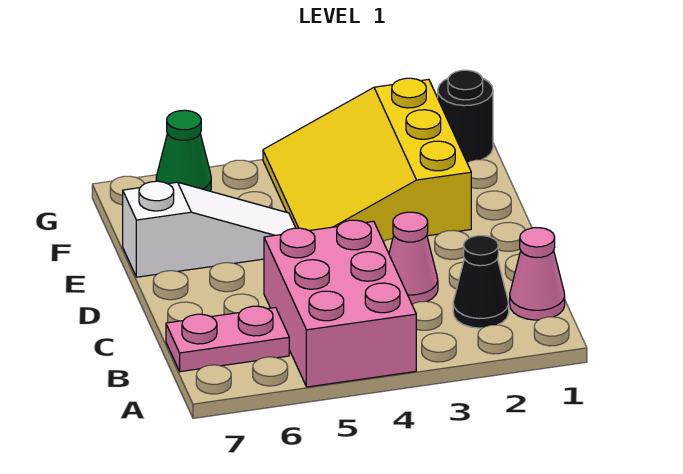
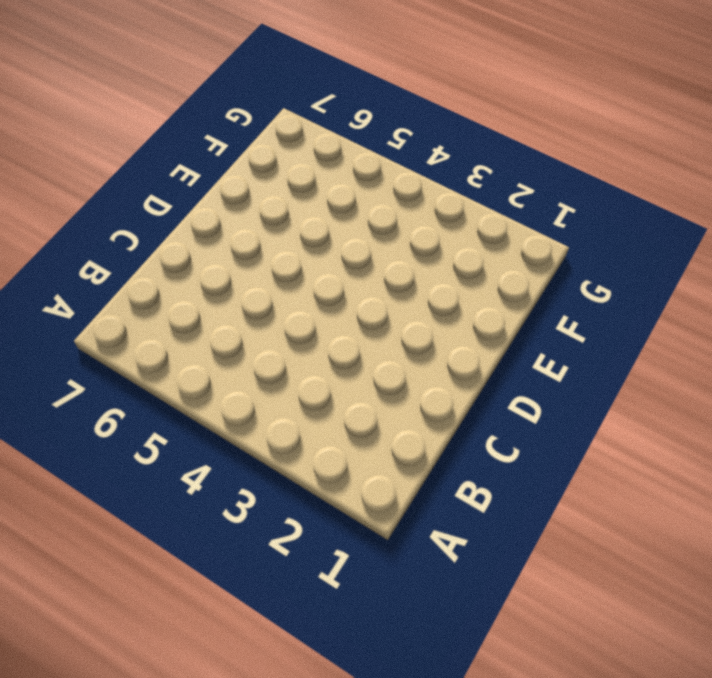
none -> pink 2x3 brick [264,220,416,387]
none -> pink 1x1 cone [510,228,565,320]

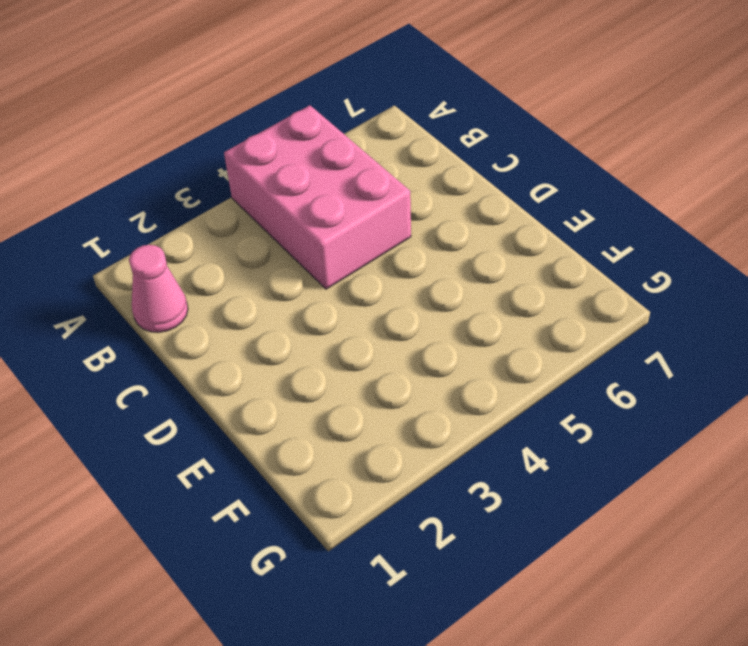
none -> black 1x1 cone [453,236,509,328]
none -> pink 1x2 plate [166,306,289,372]

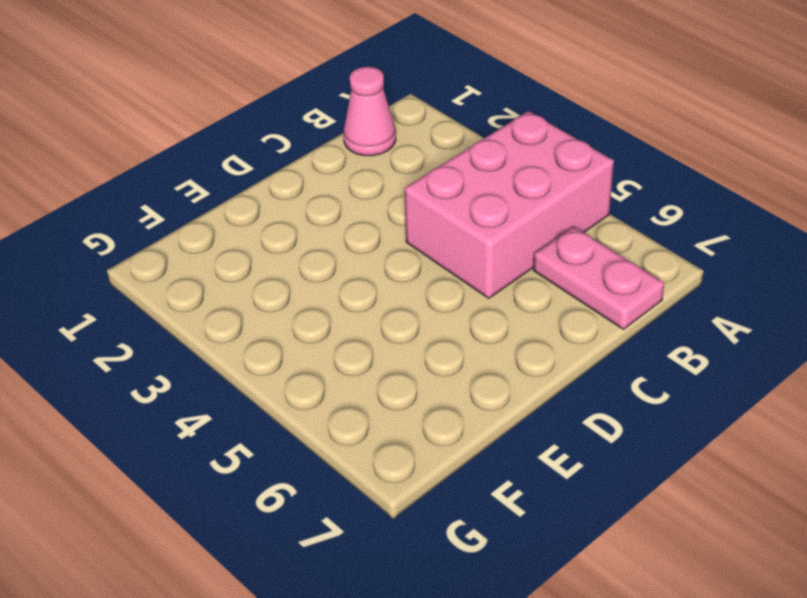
none -> black 1x1 cone [453,236,509,328]
none -> pink 1x1 cone [389,212,438,304]

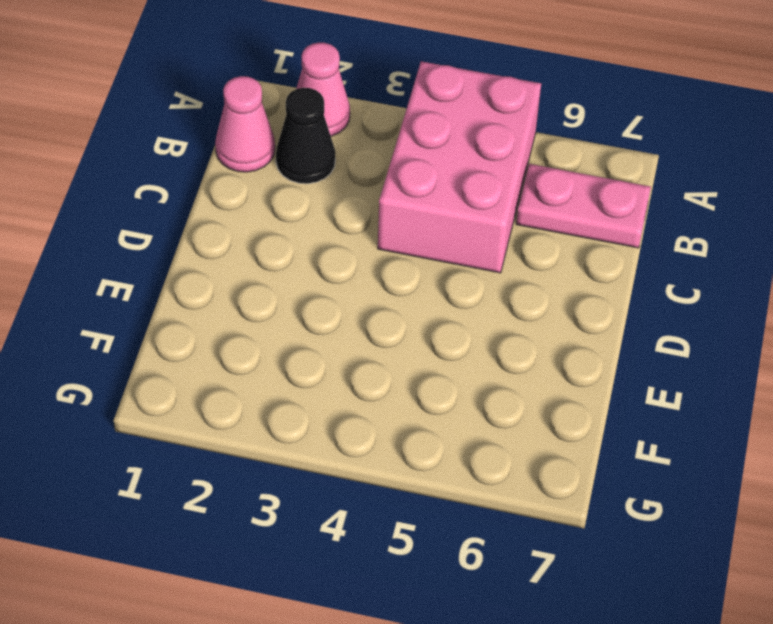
pink 1x1 cone [296,43,350,136] -> pink 1x1 cone moved to [389,212,438,304]
none -> yellow 3x3 slope [263,78,471,242]
none -> white 1x3 slope [123,181,295,277]

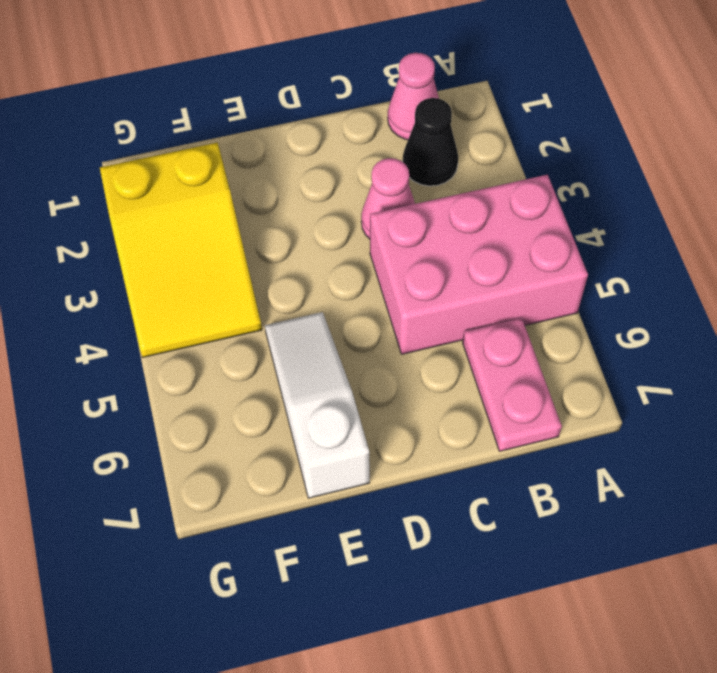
yellow 2x3 slope [100,143,262,357] -> yellow 3x3 slope [263,78,471,242]
none -> black 1x1 round brick [438,70,493,162]
none -> green 1x1 cone [156,110,211,191]

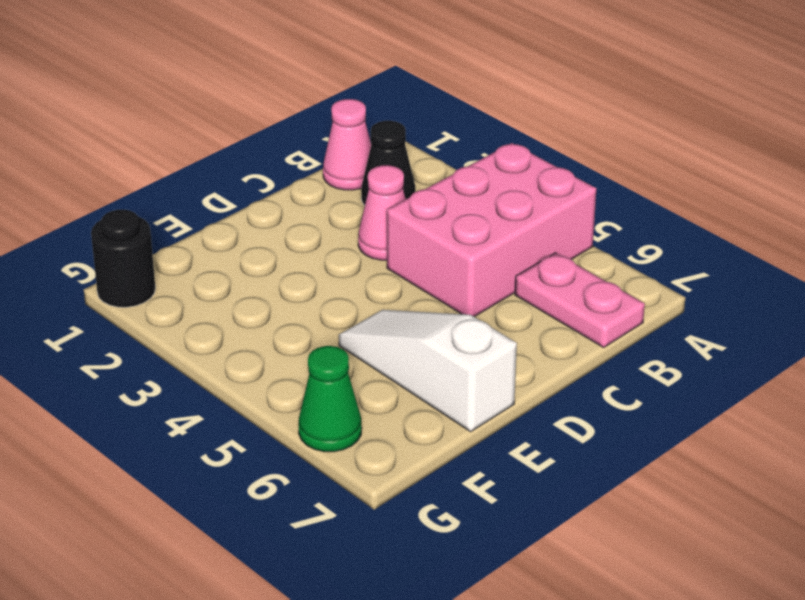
none -> yellow 3x3 slope [263,78,471,242]

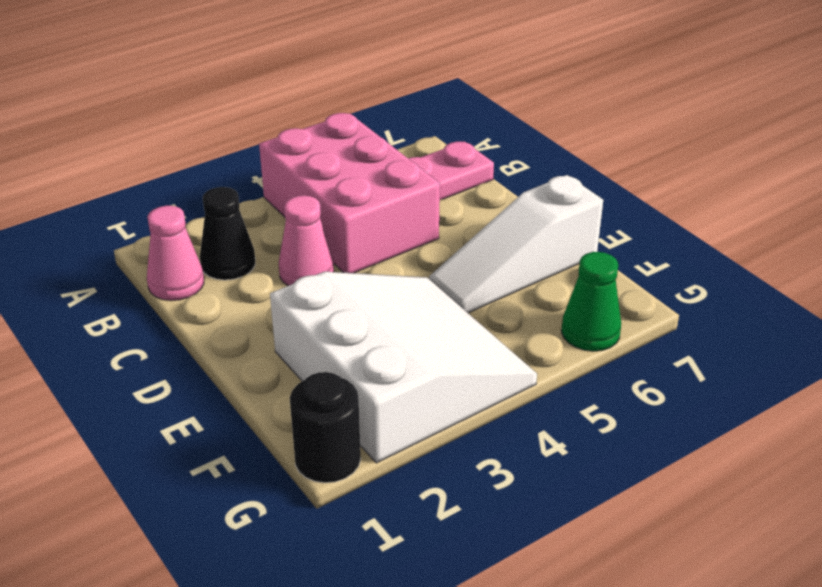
white 3x3 slope [270,272,537,463] -> yellow 3x3 slope [263,78,471,242]

